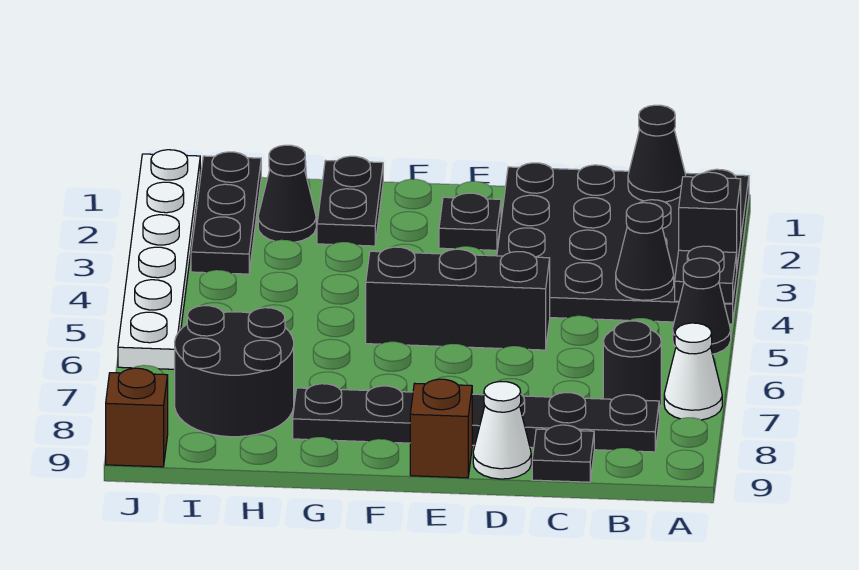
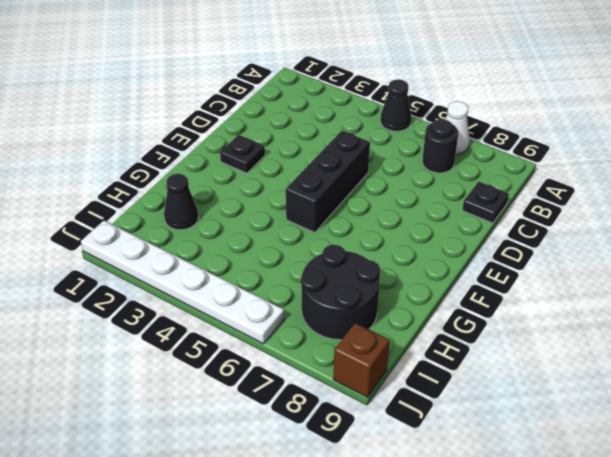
none -> black 4x4 plate [497,163,749,324]
none -> black 1x6 plate [293,384,659,452]
none -> white 1x1 cone [473,382,531,479]

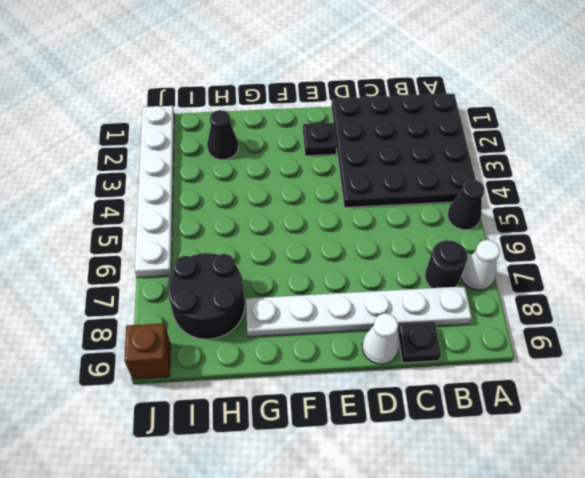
white 1x6 plate [246,286,472,337] -> black 1x6 plate [293,384,659,452]
none -> black 1x3 brick [366,247,550,350]
none -> brown 1x1 brick [410,379,472,478]
none -> black 1x2 plate [317,156,383,246]

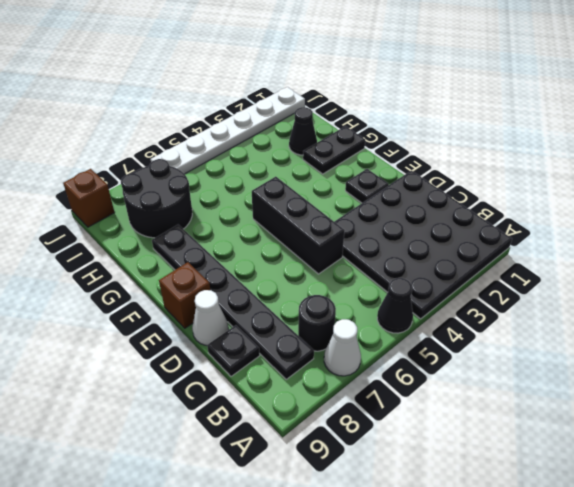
none -> black 1x3 plate [191,152,261,274]
none -> black 1x1 brick [679,172,741,266]
none -> black 1x1 plate [675,246,737,303]

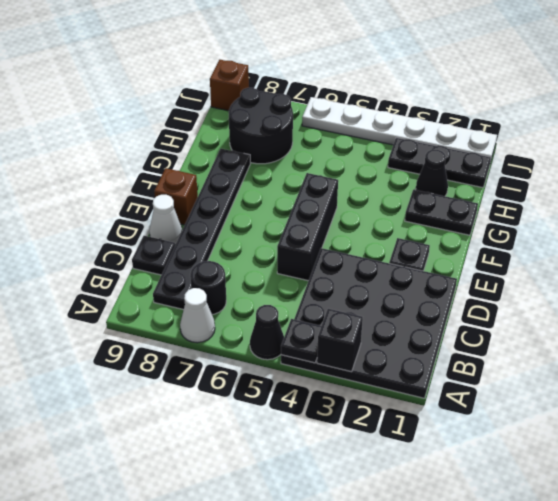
none -> black 1x1 cone [628,105,686,202]
none -> black 1x1 cone [616,203,674,300]

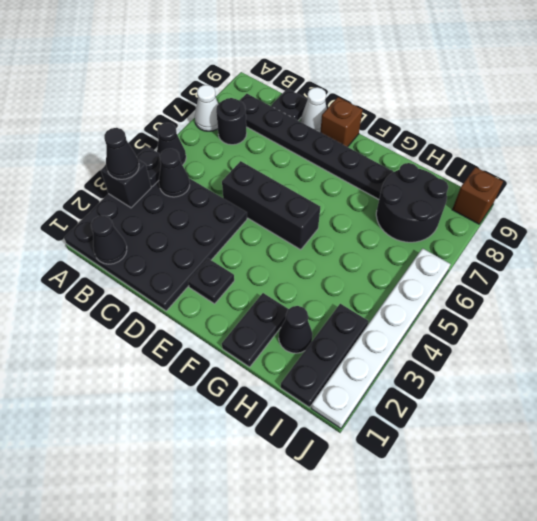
black 1x1 cone [104,128,139,179] -> none

